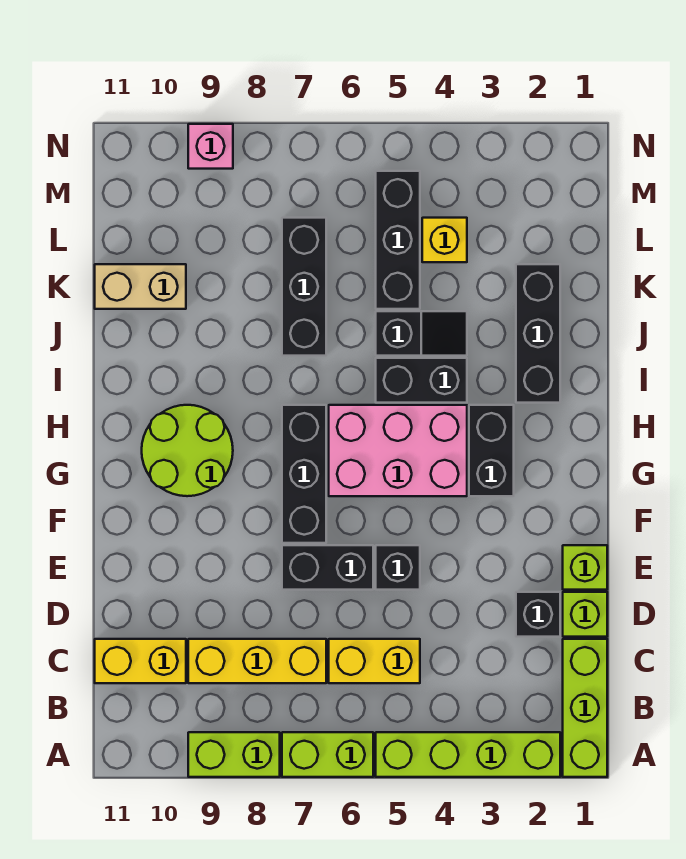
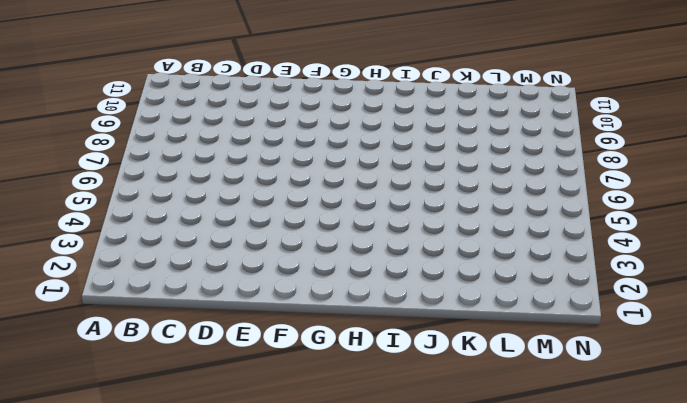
none -> lime 1x3 brick [563,639,607,777]
none -> lime 1x4 brick [376,732,560,777]
none -> lime 1x2 brick [282,732,373,777]

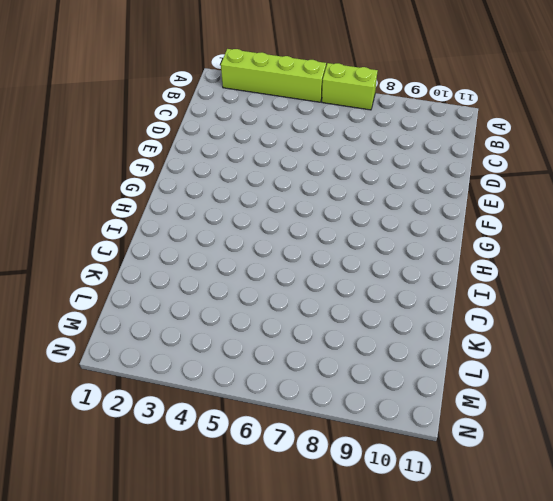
none -> lime 1x3 brick [563,639,607,777]
none -> lime 1x2 brick [188,732,280,777]
none -> yellow 1x2 brick [329,639,420,683]

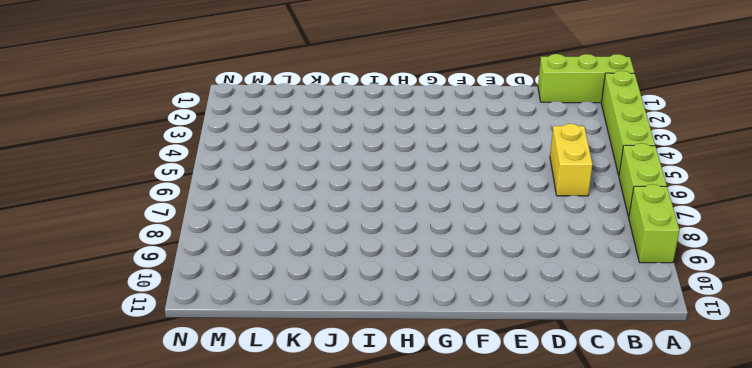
none -> yellow 1x3 brick [188,639,326,683]
none -> yellow 1x2 brick [95,639,186,683]
none -> lime 1x1 brick [563,592,607,637]

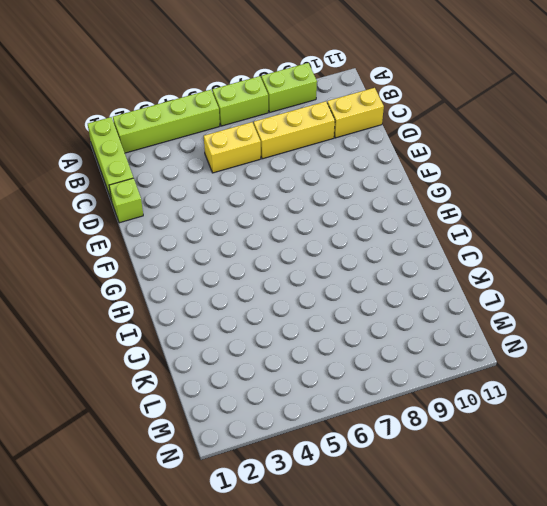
none -> black 1x1 brick [516,592,560,637]
none -> lime 1x1 brick [563,545,607,590]
none -> black 1x1 brick [376,545,420,590]

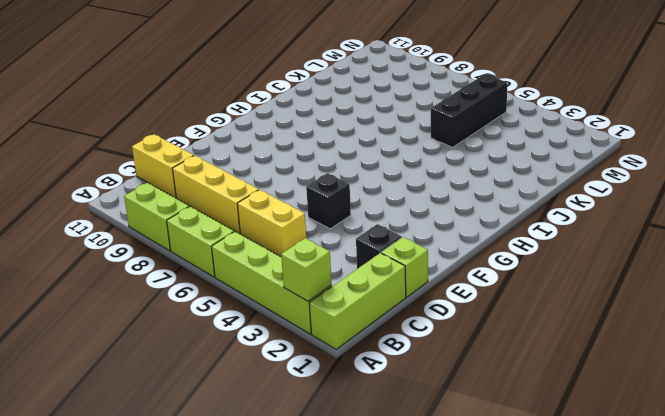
lime 1x1 brick [281,238,332,301] -> lime 1x1 brick moved to [563,545,607,590]
none -> black 1x2 brick [282,545,373,590]
none -> black 1x3 brick [282,405,326,543]
none -> black 1x2 brick [469,405,514,496]

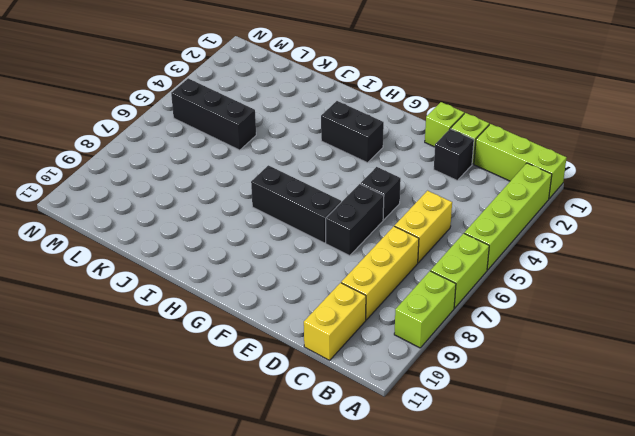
none -> pink 2x3 brick [329,405,467,496]
none -> lime 2x2 round brick [142,405,233,496]
none -> black 1x3 brick [516,264,560,403]

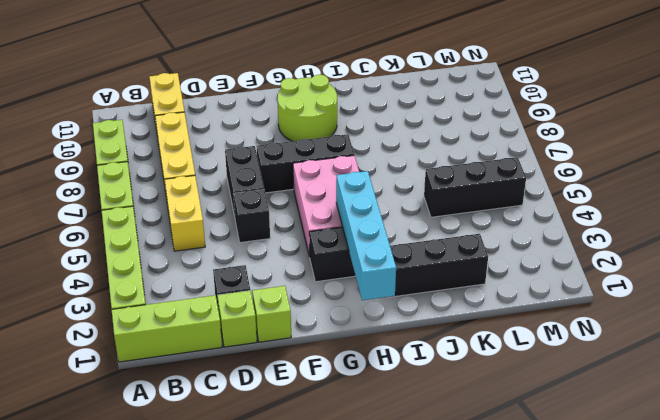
cyan 1x4 brick [336,171,396,300] -> none
none -> black 1x2 brick [376,358,467,403]
none -> black 1x2 slope [376,311,467,356]
none -> black 1x3 brick [282,218,326,356]

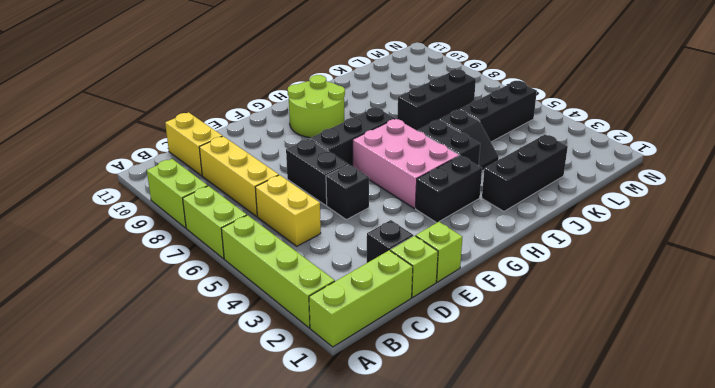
none -> tan 1x2 brick [95,264,186,309]
none -> yellow 1x1 brick [422,218,467,262]
none -> pink 1x1 brick [188,124,233,169]

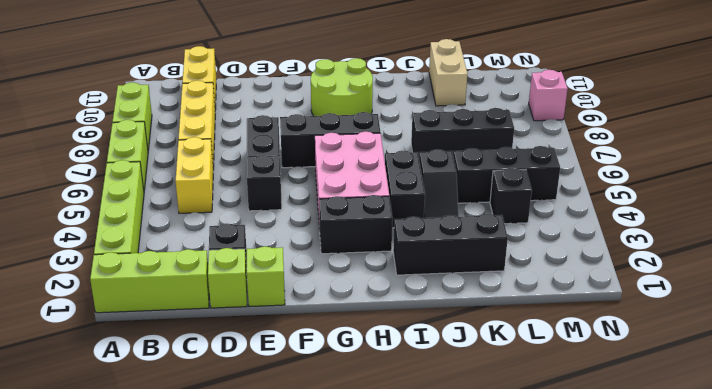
black 1x1 brick [490,168,532,224] -> yellow 1x1 brick [422,218,467,262]

